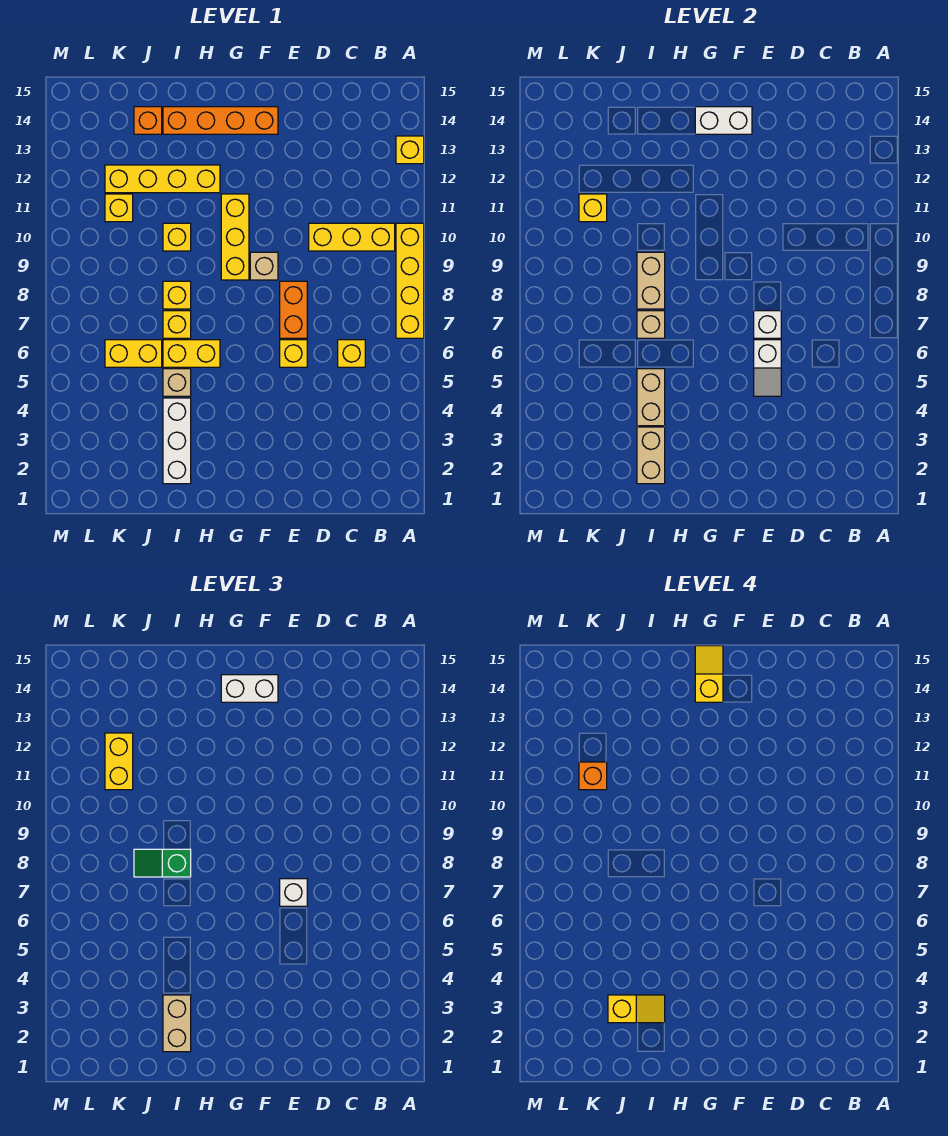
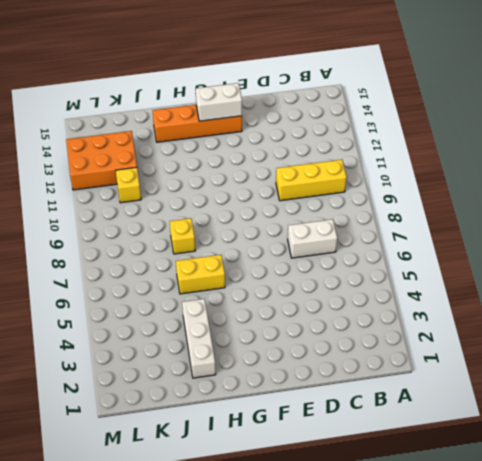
white 1x2 brick [288,219,337,258] -> white 1x2 brick moved to [221,675,278,702]
orange 2x3 brick [66,131,137,190] -> yellow 1x4 brick [105,165,220,193]
none -> yellow 1x4 brick [396,223,424,338]
none -> yellow 1x1 brick [396,136,424,164]
none -> yellow 1x1 brick [338,340,365,367]
none -> yellow 1x1 brick [280,340,307,367]

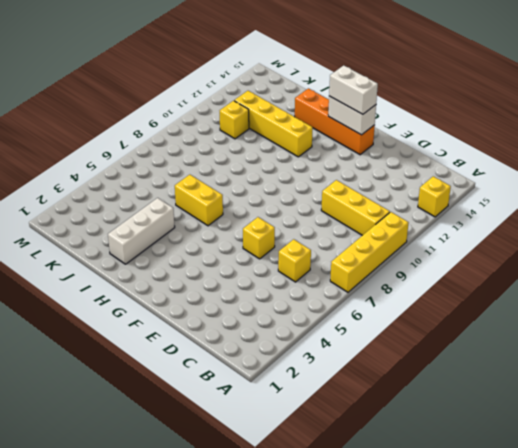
none -> orange 1x2 brick [280,281,307,338]
none -> tan 1x1 brick [250,252,278,280]
none -> yellow 1x3 brick [221,194,249,280]
none -> tan 1x1 brick [163,369,191,396]

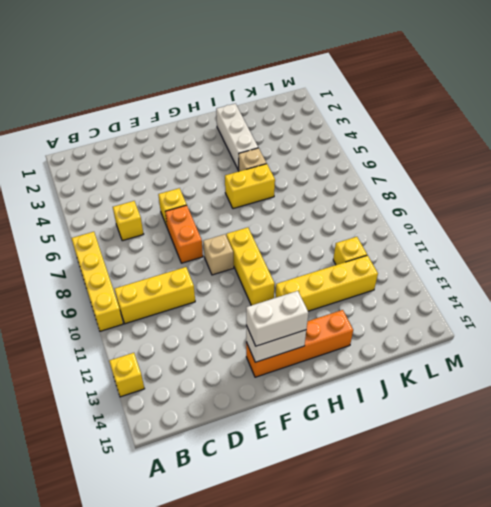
none -> yellow 1x1 brick [163,311,191,338]
none -> yellow 1x1 brick [163,281,191,309]
none -> yellow 1x1 brick [163,223,191,251]
none -> yellow 1x2 brick [105,340,162,367]

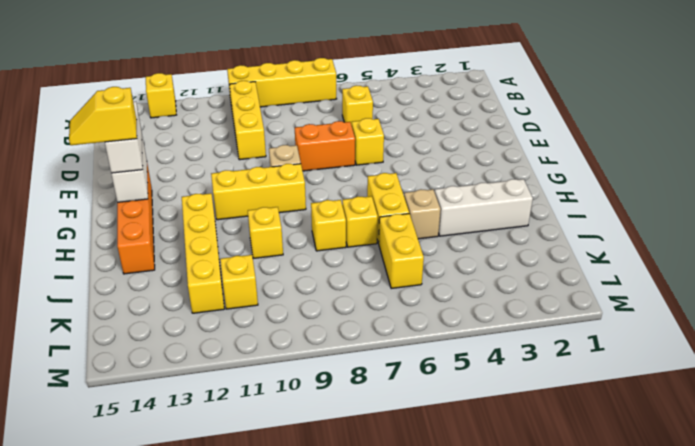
none -> orange 1x1 brick [134,107,162,134]
none -> white 1x2 slope [754,340,781,396]
none -> white 1x1 brick [754,311,781,338]
none -> tan 1x2 brick [637,427,665,484]

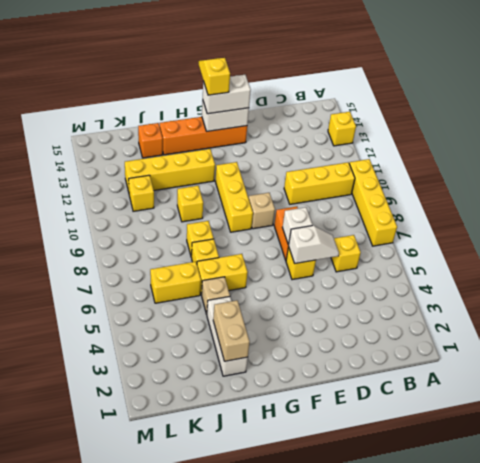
white 1x2 slope [289,226,339,264] -> white 1x2 slope turned to [754,340,781,396]
none -> tan 1x2 brick [637,369,665,426]
none -> tan 1x1 brick [637,311,665,338]
none -> tan 1x2 brick [637,252,665,309]
none -> yellow 1x1 brick [579,194,607,222]

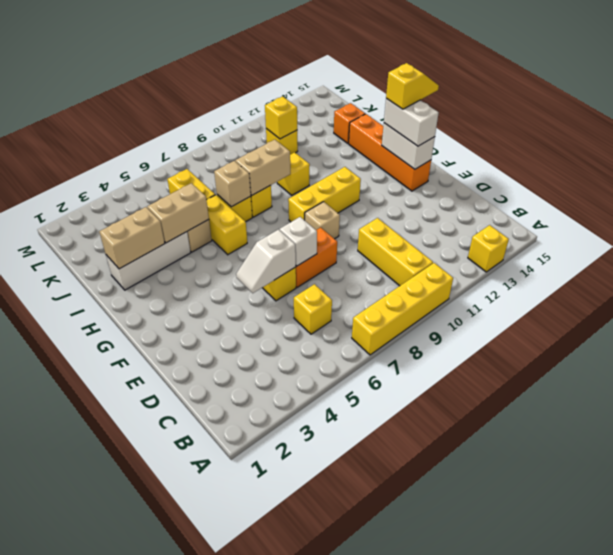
none -> yellow 1x4 brick [105,165,220,193]
none -> white 1x1 brick [280,879,307,906]
none -> tan 1x2 brick [163,995,191,1052]
none -> green 1x2 slope [134,849,191,877]

